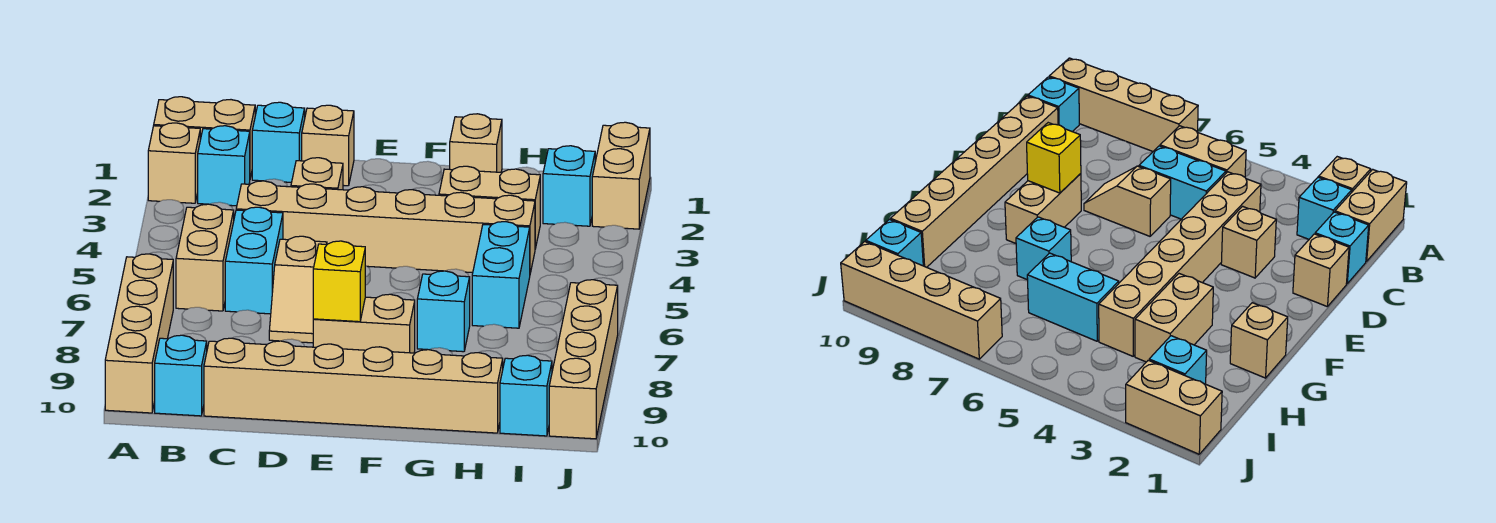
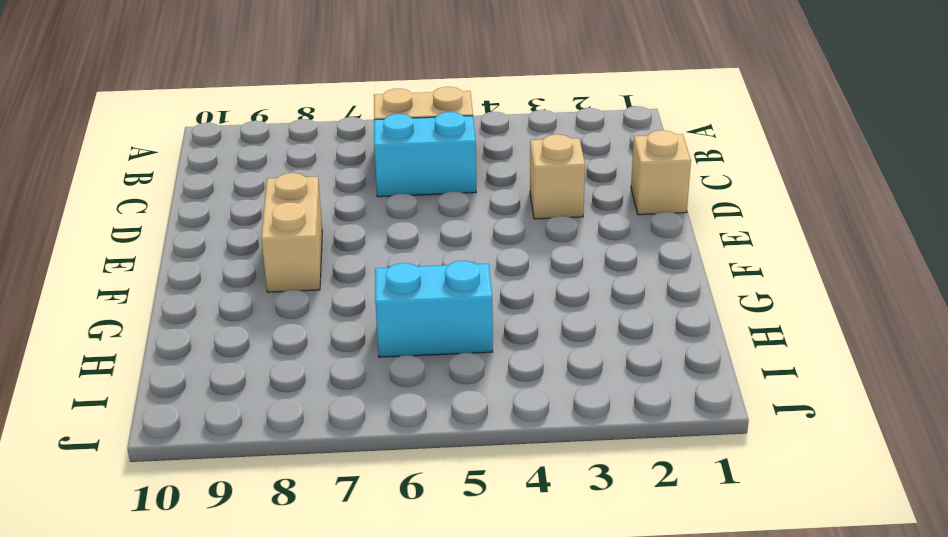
none -> tan 1x2 brick [154,97,255,178]
none -> tan 1x1 brick [148,123,200,203]
none -> tan 1x4 brick [105,254,173,413]

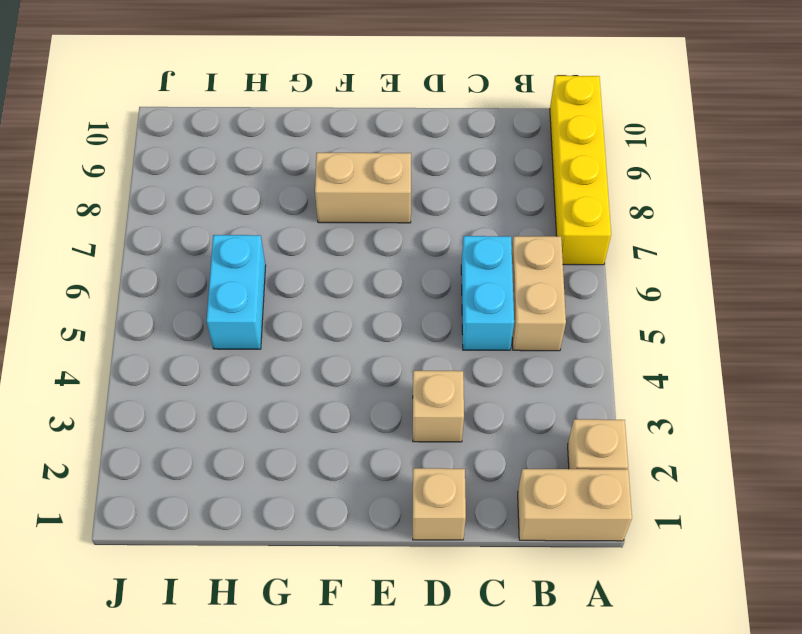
yellow 1x4 brick [550,76,611,265] -> tan 1x4 brick [105,254,173,413]
none -> cyan 1x1 brick [198,126,250,206]
none -> cyan 1x1 brick [155,335,207,416]
none -> cyan 1x1 brick [252,102,305,182]

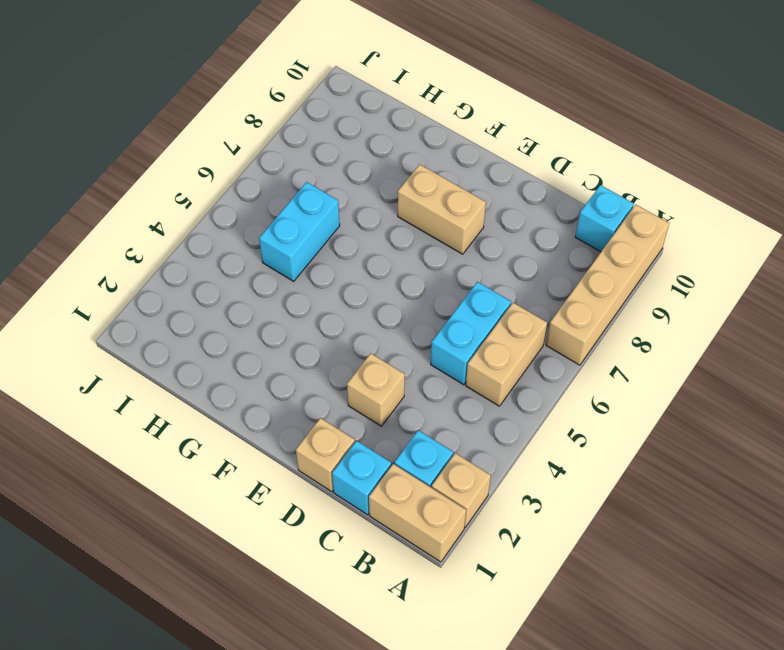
none -> tan 1x6 brick [236,181,535,273]
none -> tan 1x6 brick [204,338,503,433]
none -> tan 1x2 slope [269,236,327,343]

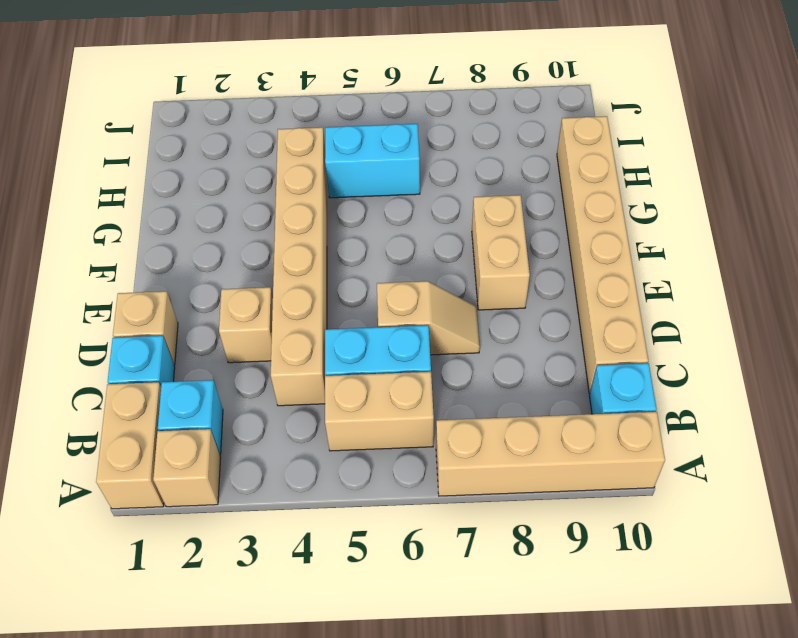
none -> tan 1x1 brick [450,114,502,172]
none -> tan 1x2 brick [439,166,540,249]
none -> cyan 1x1 brick [417,271,470,352]

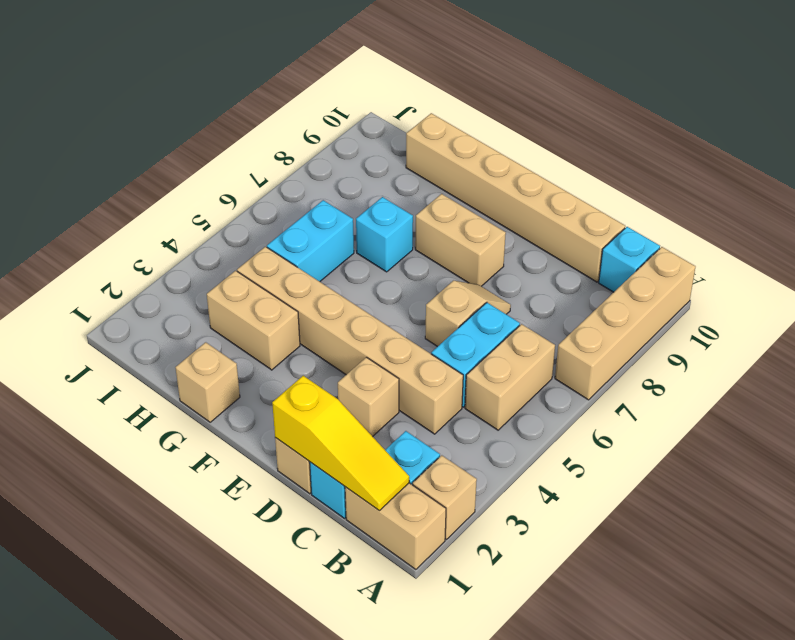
yellow 1x3 slope [272,376,409,511] -> none
none -> cyan 1x1 brick [543,146,595,226]
none -> cyan 1x1 brick [500,355,552,436]
none -> tan 1x2 brick [592,122,650,229]

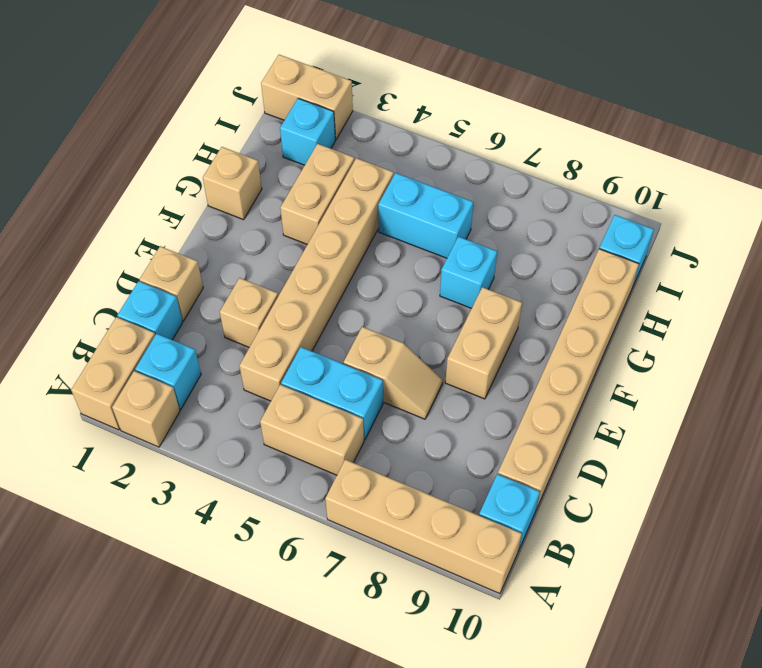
none -> tan 1x4 brick [549,280,618,439]
none -> yellow 1x1 brick [313,241,365,322]

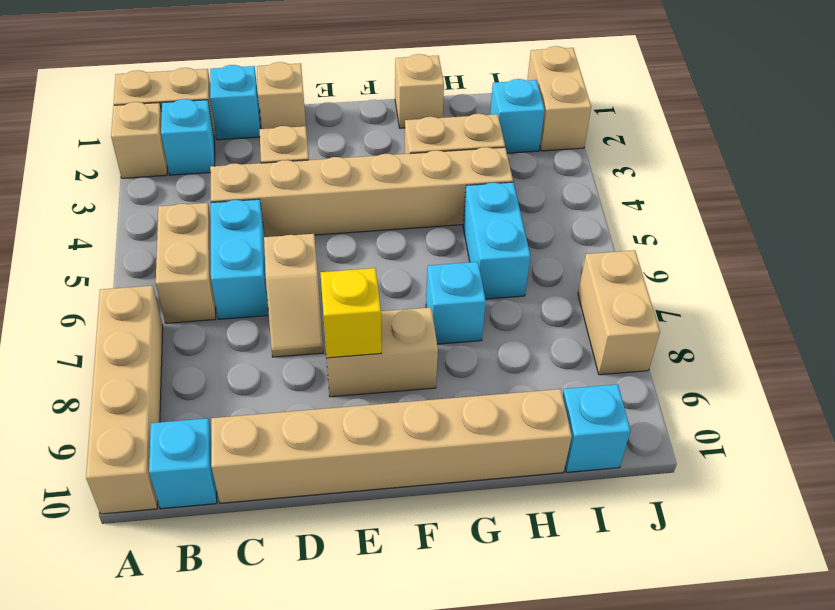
tan 1x2 brick [578,250,660,375] -> tan 1x4 brick [549,280,618,439]

